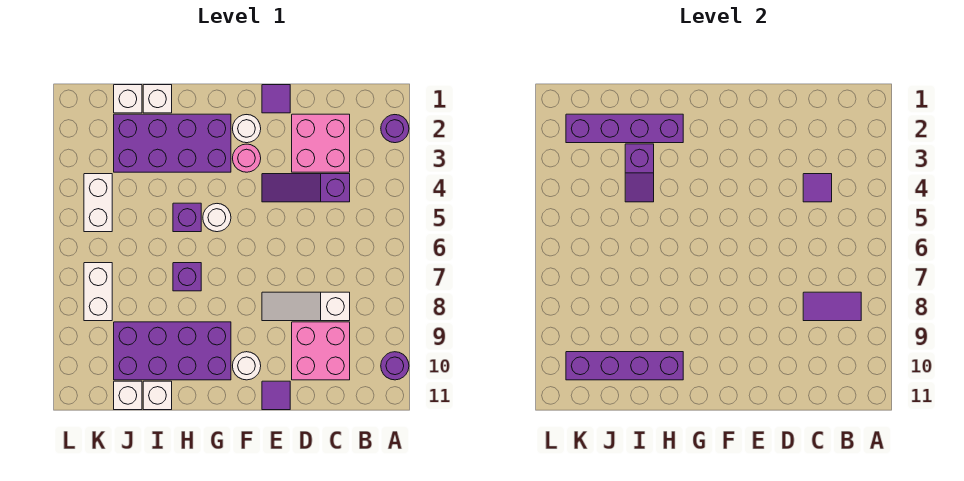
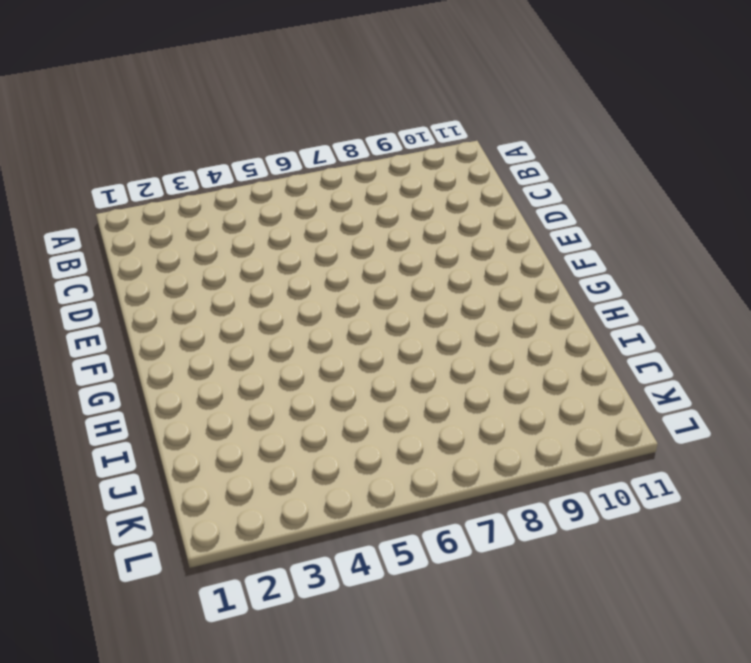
none -> purple 1x1 round brick [381,115,409,143]
none -> purple 1x1 round brick [381,352,409,380]
none -> pink 2x2 brick [292,114,350,172]

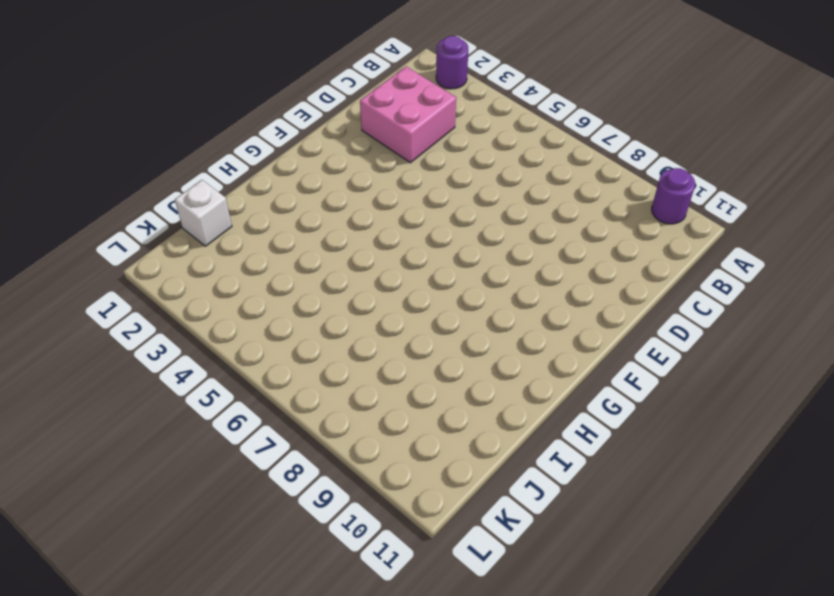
none -> purple 1x3 slope [262,174,350,202]
none -> white 1x3 slope [262,292,350,321]
none -> pink 2x2 brick [292,322,350,380]

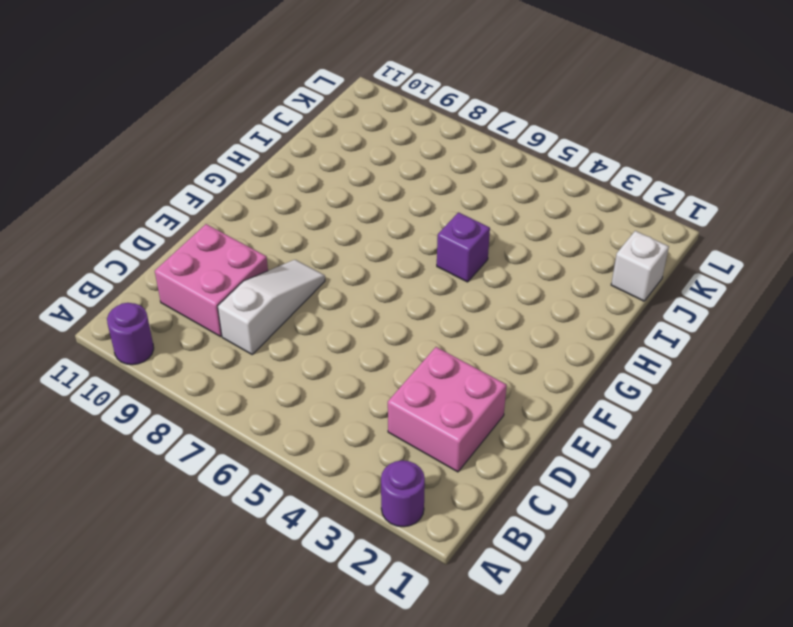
none -> purple 1x3 slope [262,174,350,202]
none -> purple 1x1 tile [262,85,290,113]
none -> purple 1x1 tile [262,381,290,410]

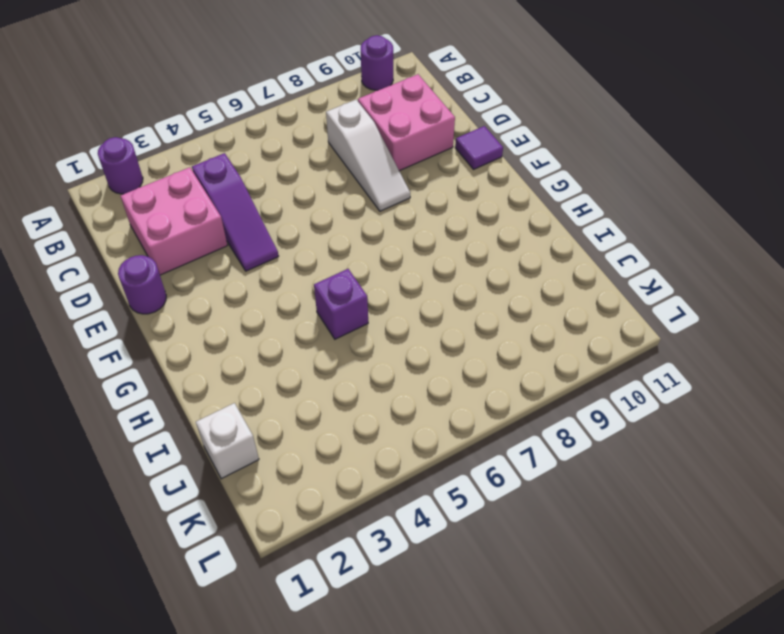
purple 1x1 round brick [118,255,166,314] -> purple 1x1 tile [262,85,290,113]
none -> white 1x1 round brick [233,115,261,143]
none -> pink 1x1 round brick [233,144,261,172]
none -> white 1x1 round brick [233,352,261,380]

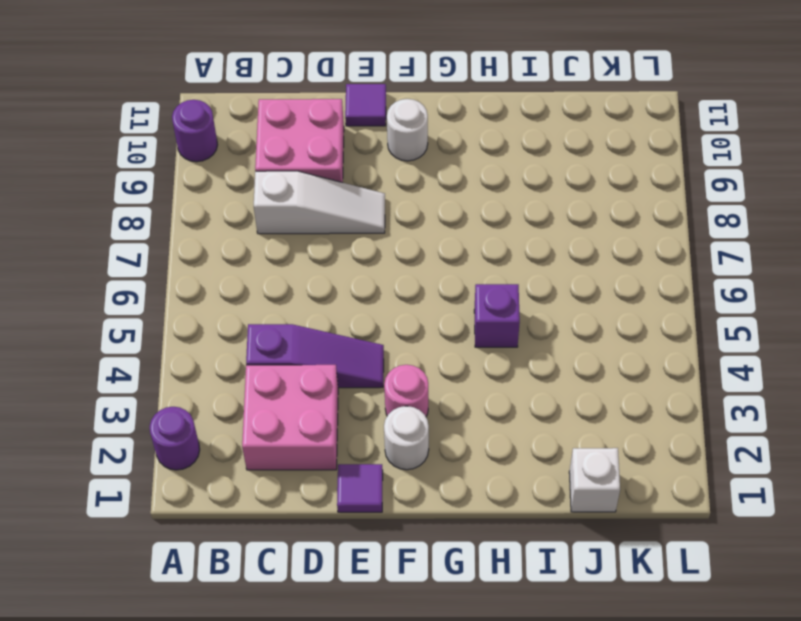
none -> purple 2x4 brick [114,114,231,172]
none -> white 1x1 round brick [203,204,231,232]
none -> purple 2x4 brick [114,322,231,380]

